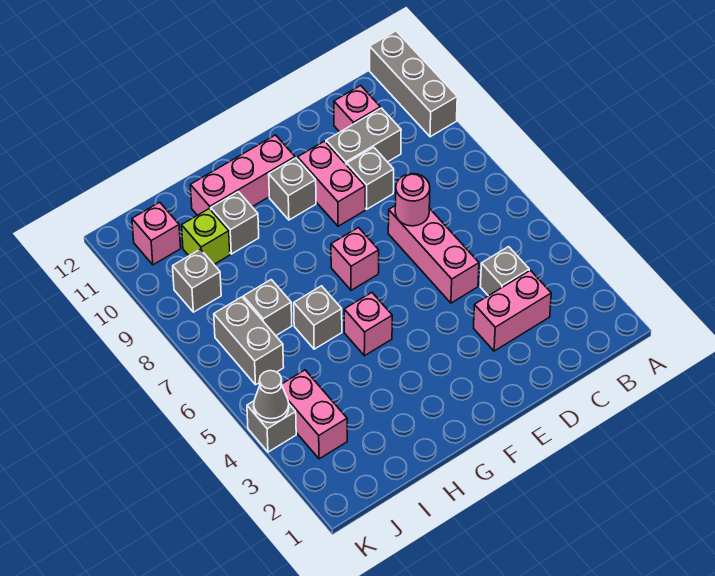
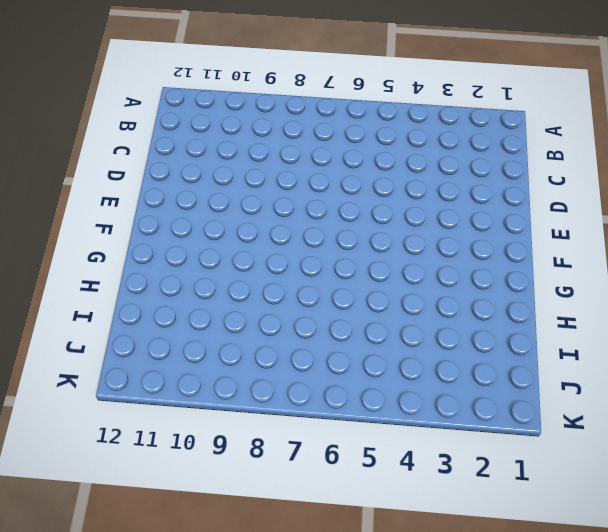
none -> grey 1x3 brick [369,31,457,137]
none -> pink 1x2 brick [474,270,551,351]
none -> grey 1x1 brick [480,247,529,296]

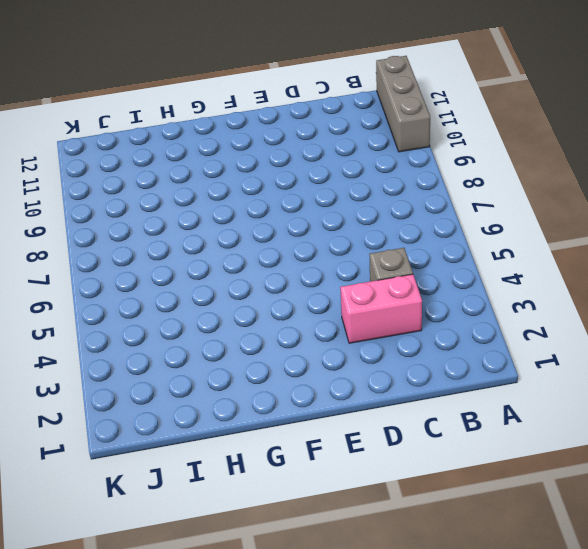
none -> grey 1x2 brick [326,108,401,165]
none -> pink 1x1 brick [334,86,380,132]
none -> pink 1x3 brick [388,206,479,303]

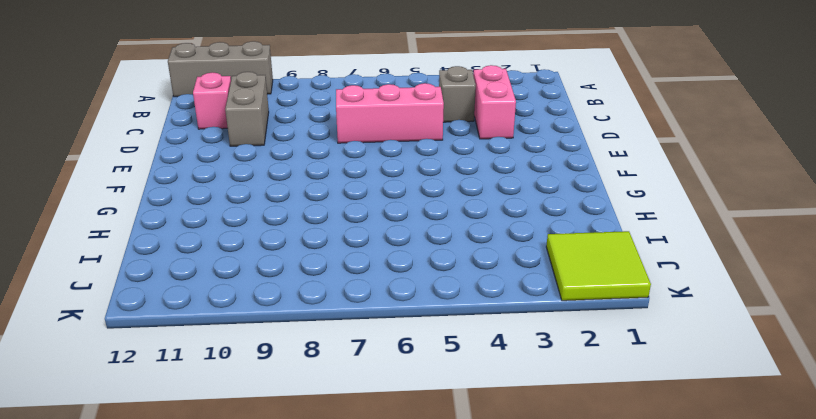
lime 2x2 tile [546,231,651,301] -> none
none -> grey 1x1 brick [347,147,394,209]
none -> pink 1x2 brick [297,141,365,226]
none -> pink 1x1 brick [331,228,379,290]

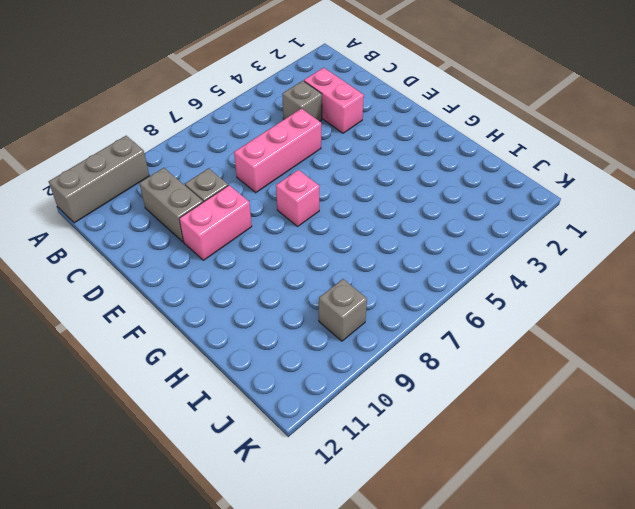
none -> pink 1x1 brick [334,86,380,132]
none -> grey 1x1 brick [269,158,316,220]
none -> pink 1x3 brick [190,135,295,215]

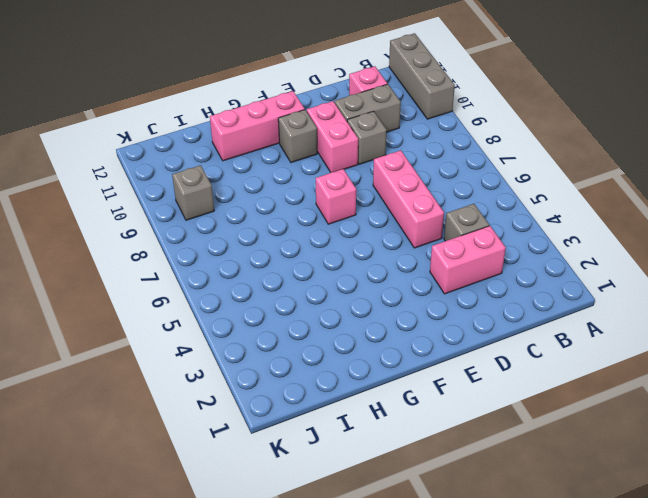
none -> pink 1x1 brick [344,293,392,356]
none -> grey 1x1 brick [294,286,342,349]
none -> grey 1x1 brick [211,192,259,254]

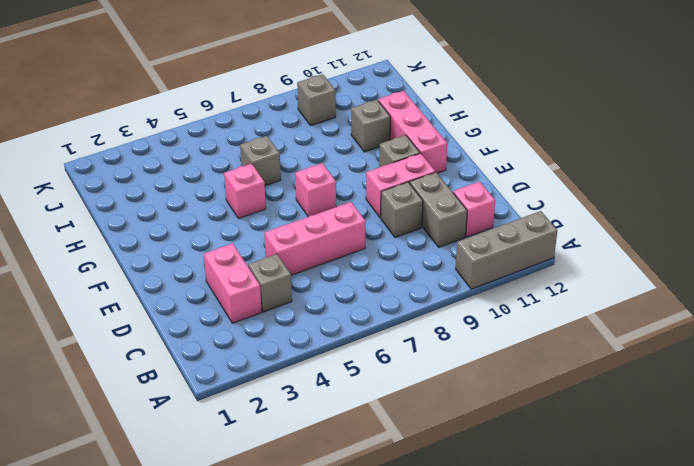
none -> grey 1x1 brick [243,280,292,336]
none -> lime 1x1 brick [182,209,230,264]
none -> pink 1x2 brick [281,370,347,459]

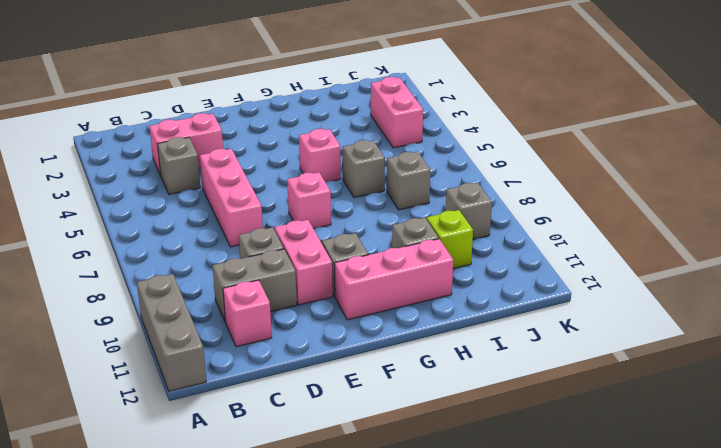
none -> grey 1x2 brick [214,297,284,385]
none -> pink 1x1 brick [132,202,181,265]
none -> grey 1x1 brick [247,401,296,452]

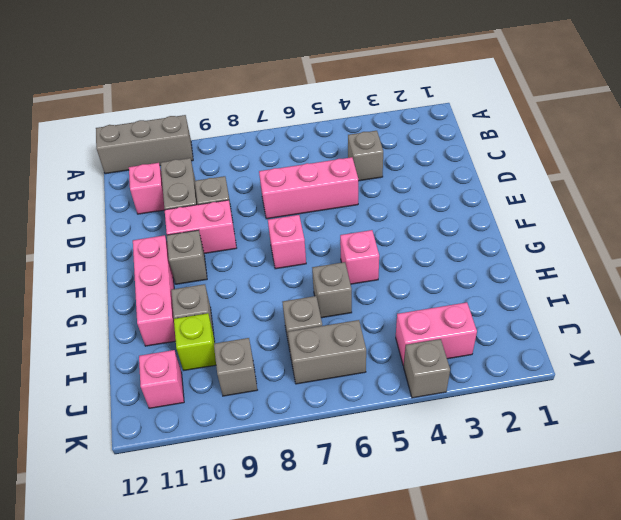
none -> pink 1x2 brick [474,270,551,351]
none -> pink 1x1 round brick [395,174,430,226]
none -> grey 1x1 cone [254,371,289,423]

